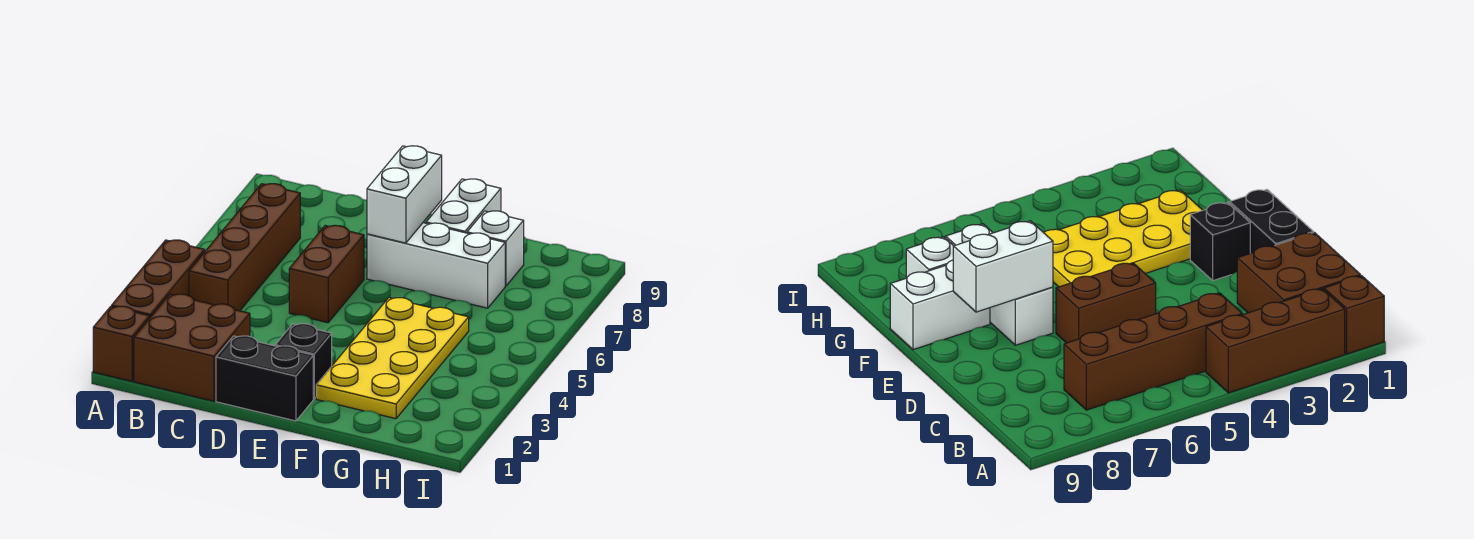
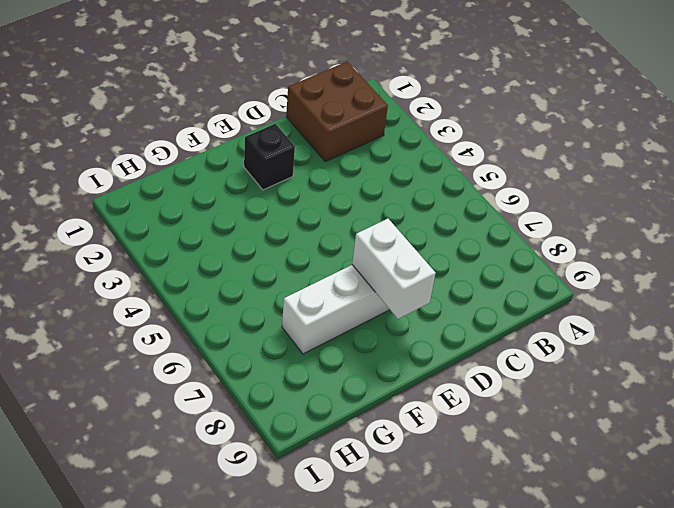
none -> brown 1x1 brick [93,306,150,381]
none -> brown 1x3 brick [112,240,205,317]
none -> brown 1x4 brick [189,184,300,311]

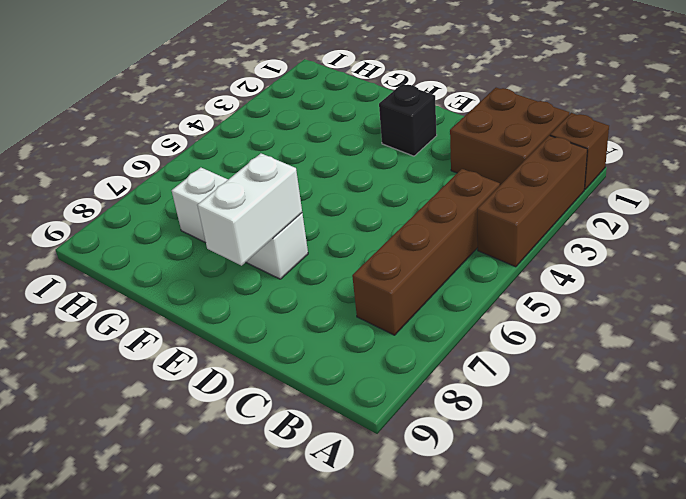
none -> black 1x2 brick [216,336,313,421]
none -> brown 1x2 brick [289,225,364,323]
none -> yellow 2x4 plate [316,298,469,419]

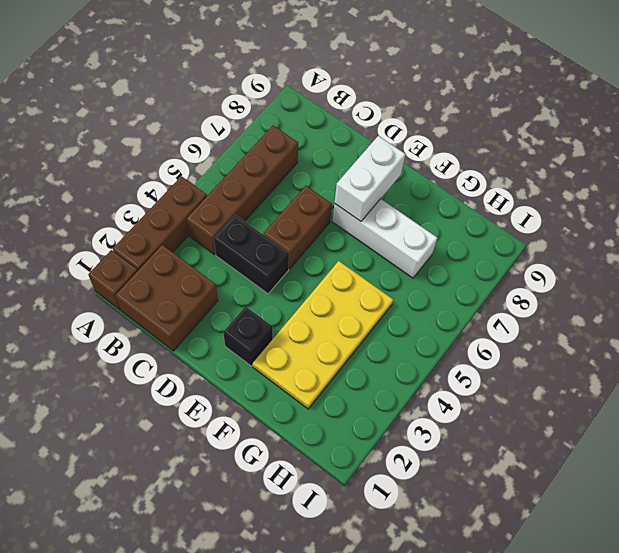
black 1x2 brick [214,215,289,294] -> black 1x2 brick moved to [216,336,313,421]
none -> white 1x2 brick [426,179,501,233]
none -> white 1x1 brick [467,211,524,286]

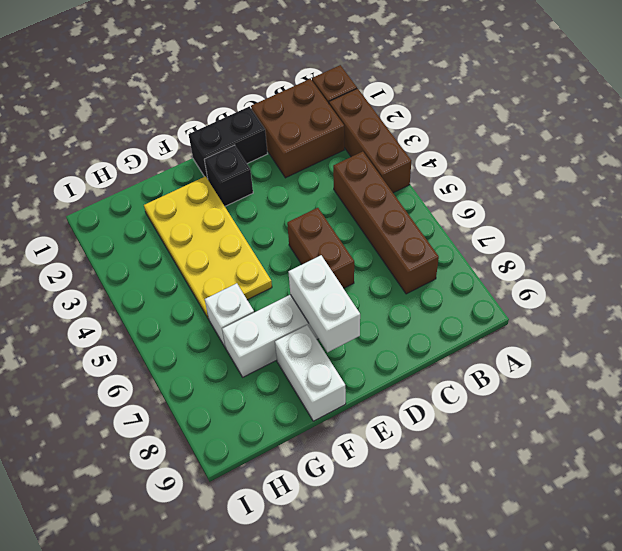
white 1x1 brick [205,283,254,348] -> white 1x1 brick moved to [467,211,524,286]

